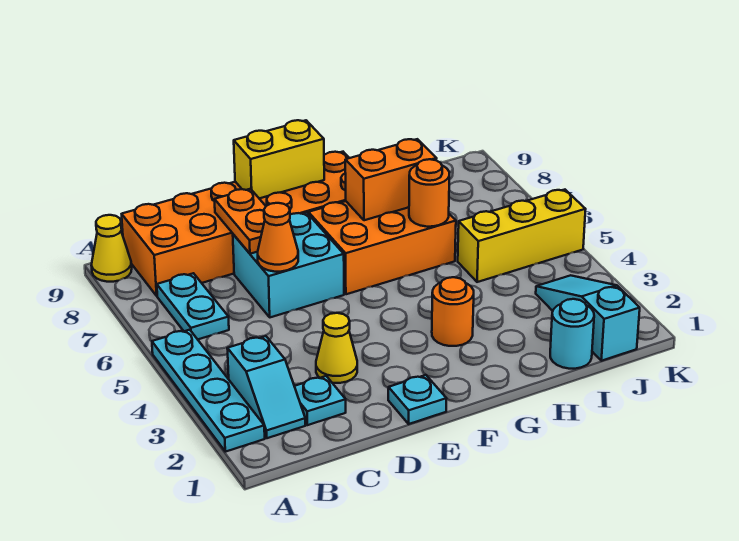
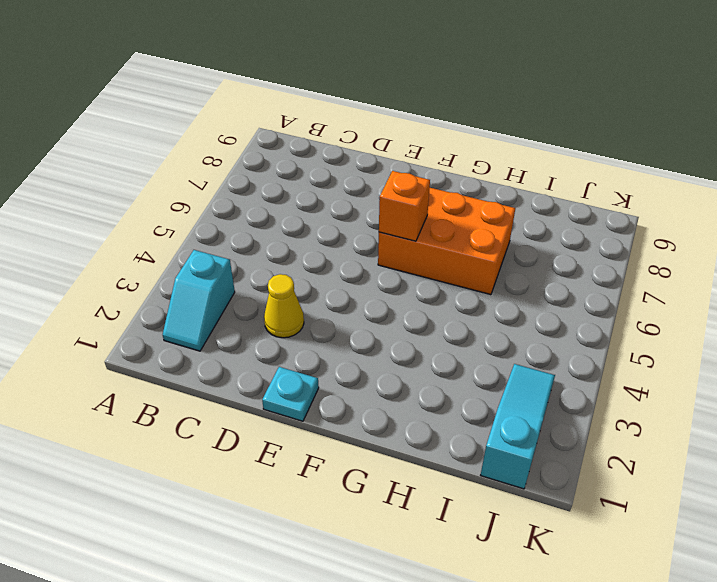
orange 1x1 brick [379,171,430,241] -> none
none -> cyan 1x4 plate [152,330,265,452]
none -> yellow 1x1 cone [91,215,132,282]
none -> cyan 1x2 plate [157,273,229,339]

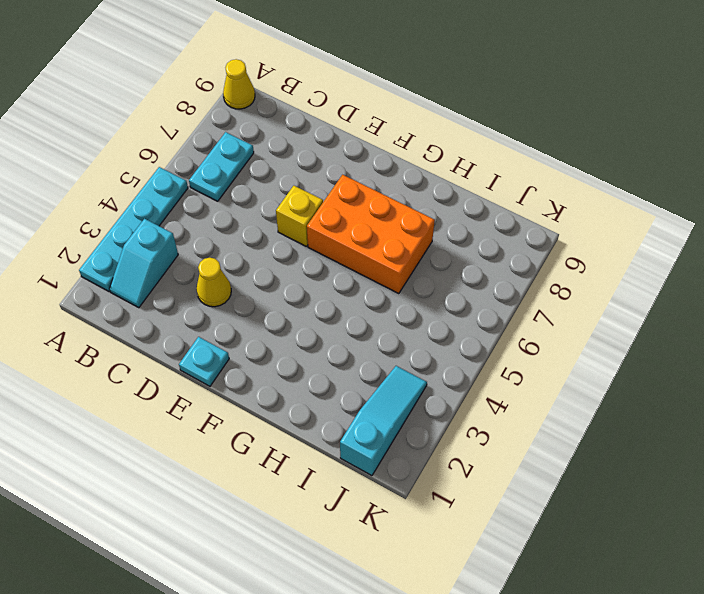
yellow 1x1 brick [276,186,323,247] -> cyan 2x2 brick [233,213,344,317]
none -> orange 2x6 brick [122,152,349,296]
none -> cyan 1x1 plate [294,376,346,425]
none -> orange 1x1 round brick [432,277,474,346]

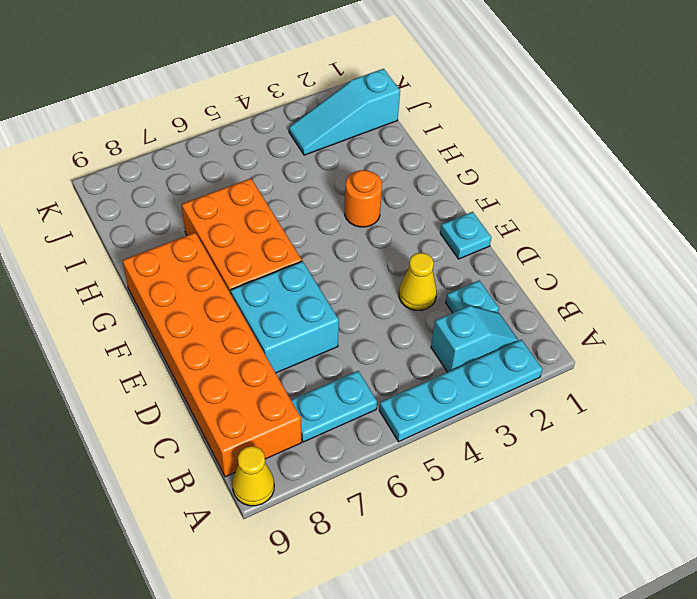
none -> cyan 1x1 round brick [550,299,594,369]
none -> yellow 1x3 brick [458,190,586,282]
none -> orange 1x1 cone [258,203,298,272]

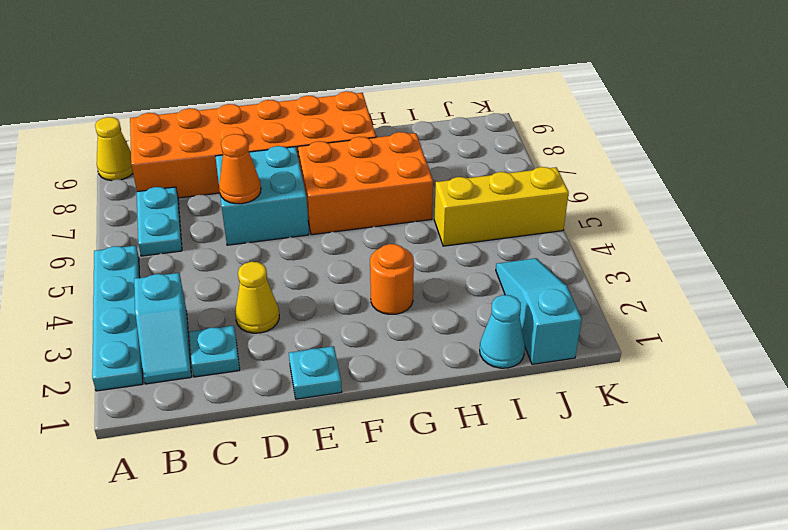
cyan 1x1 cone [480,295,525,368] -> cyan 1x1 round brick [550,299,594,369]
none -> orange 1x2 plate [214,189,266,254]
none -> yellow 1x2 brick [234,120,324,198]
none -> orange 1x2 brick [345,139,437,220]

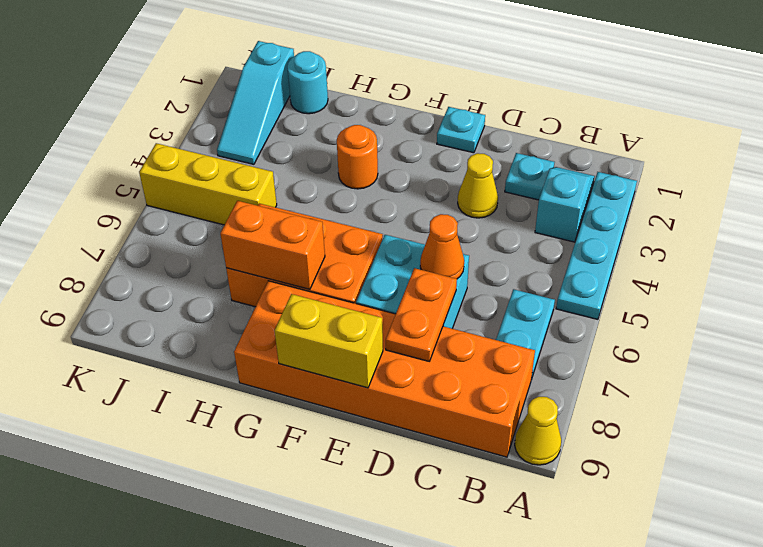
none -> orange 1x1 round brick [409,159,449,227]

